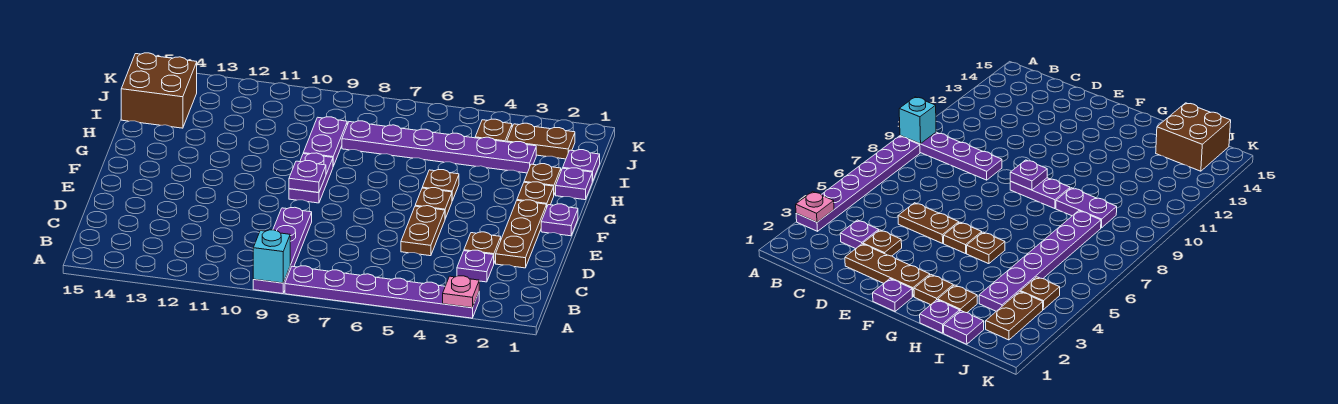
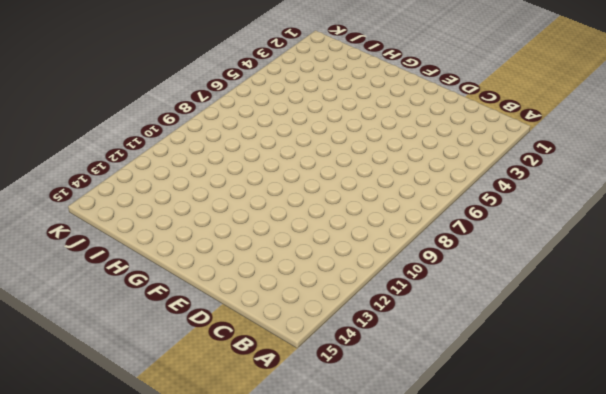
none -> purple 1x6 plate [285,266,479,318]
none -> purple 1x4 plate [253,207,312,294]
none -> purple 1x1 plate [457,250,494,282]

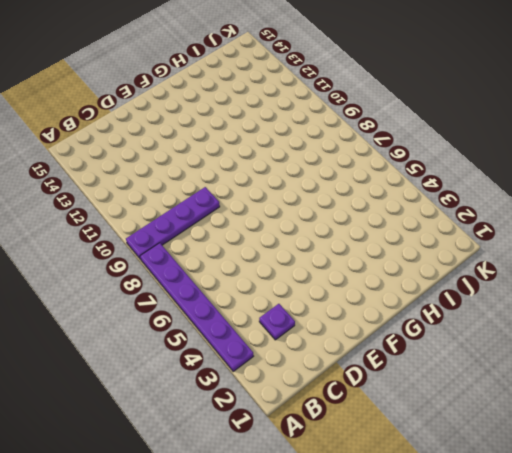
none -> brown 1x3 plate [496,200,547,268]
none -> brown 1x1 plate [464,232,501,263]
none -> brown 1x2 plate [401,206,445,256]

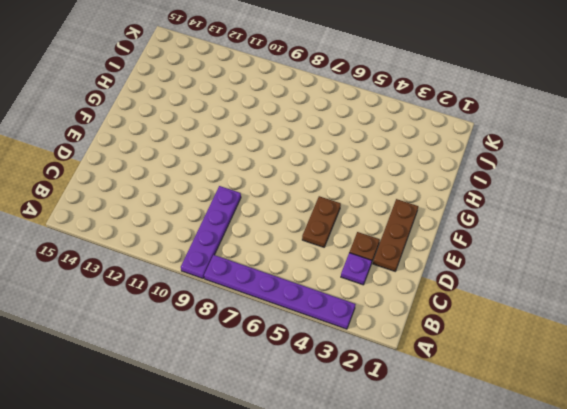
none -> purple 1x1 plate [541,204,578,236]
none -> brown 1x1 plate [415,188,452,218]
none -> purple 1x2 plate [289,153,333,203]

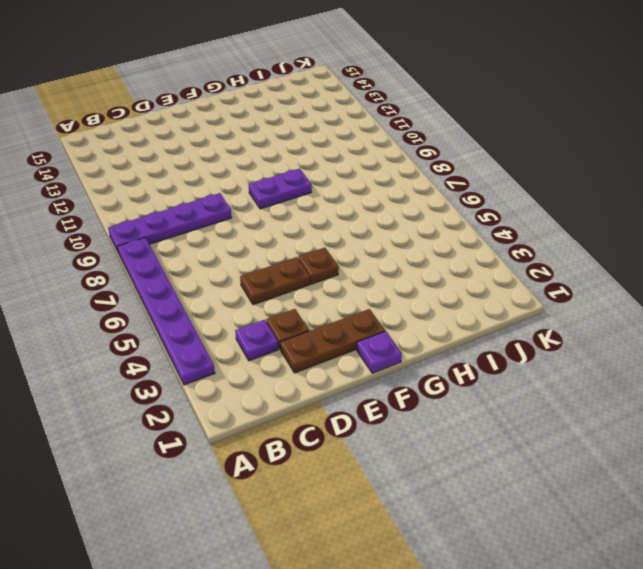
none -> brown 1x1 plate [517,182,554,206]
none -> brown 1x1 plate [422,170,459,201]
none -> purple 1x1 plate [556,168,592,200]

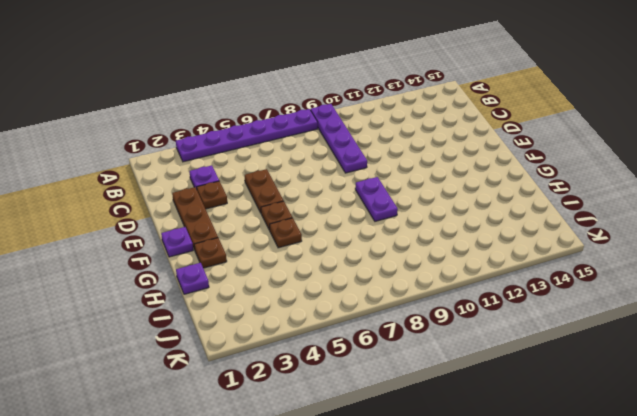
none -> brown 1x1 plate [524,164,561,195]
none -> purple 1x2 plate [303,117,347,166]
none -> purple 1x1 plate [563,150,600,181]

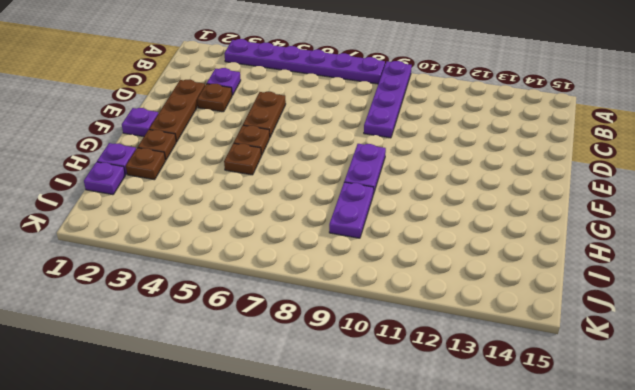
none -> purple 1x6 plate [342,121,536,173]
none -> brown 2x2 brick [121,53,197,128]
none -> brown 1x2 plate [507,123,575,159]

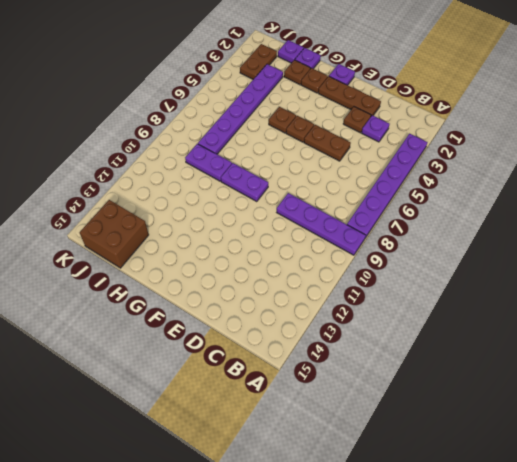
none -> brown 1x1 plate [475,119,512,142]
none -> pink 1x1 plate [443,276,479,308]
none -> cyan 1x1 brick [253,230,290,283]

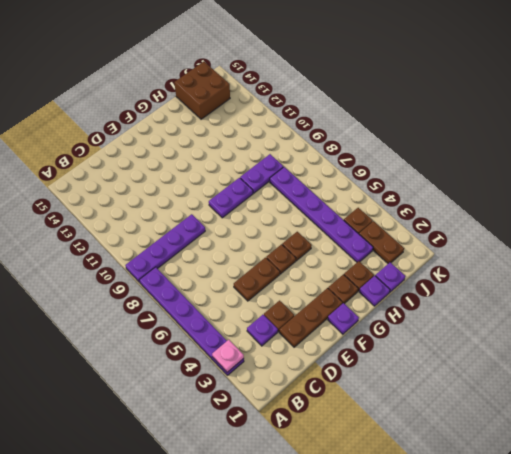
none -> cyan 1x1 brick [253,230,290,283]
none -> purple 1x1 plate [289,161,326,193]

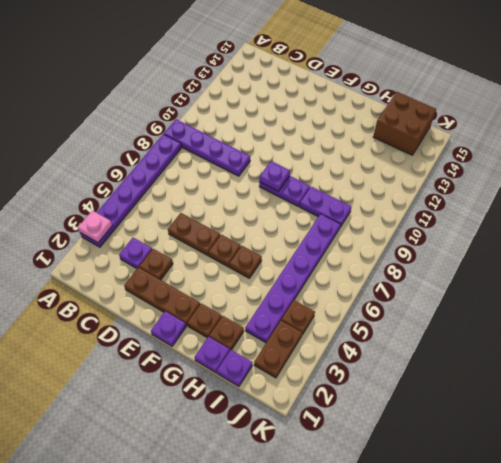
none -> cyan 1x1 brick [253,230,290,283]

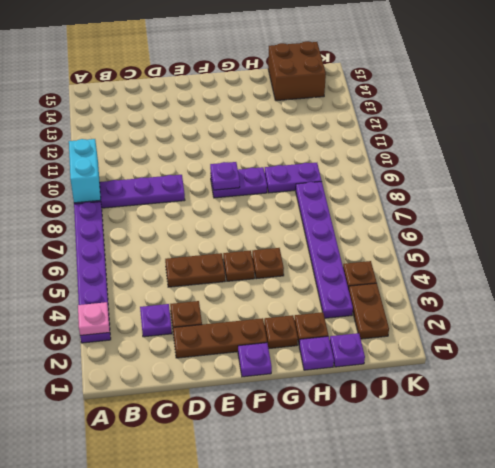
cyan 1x2 brick [69,139,101,203] -> cyan 1x1 brick [253,230,290,283]

